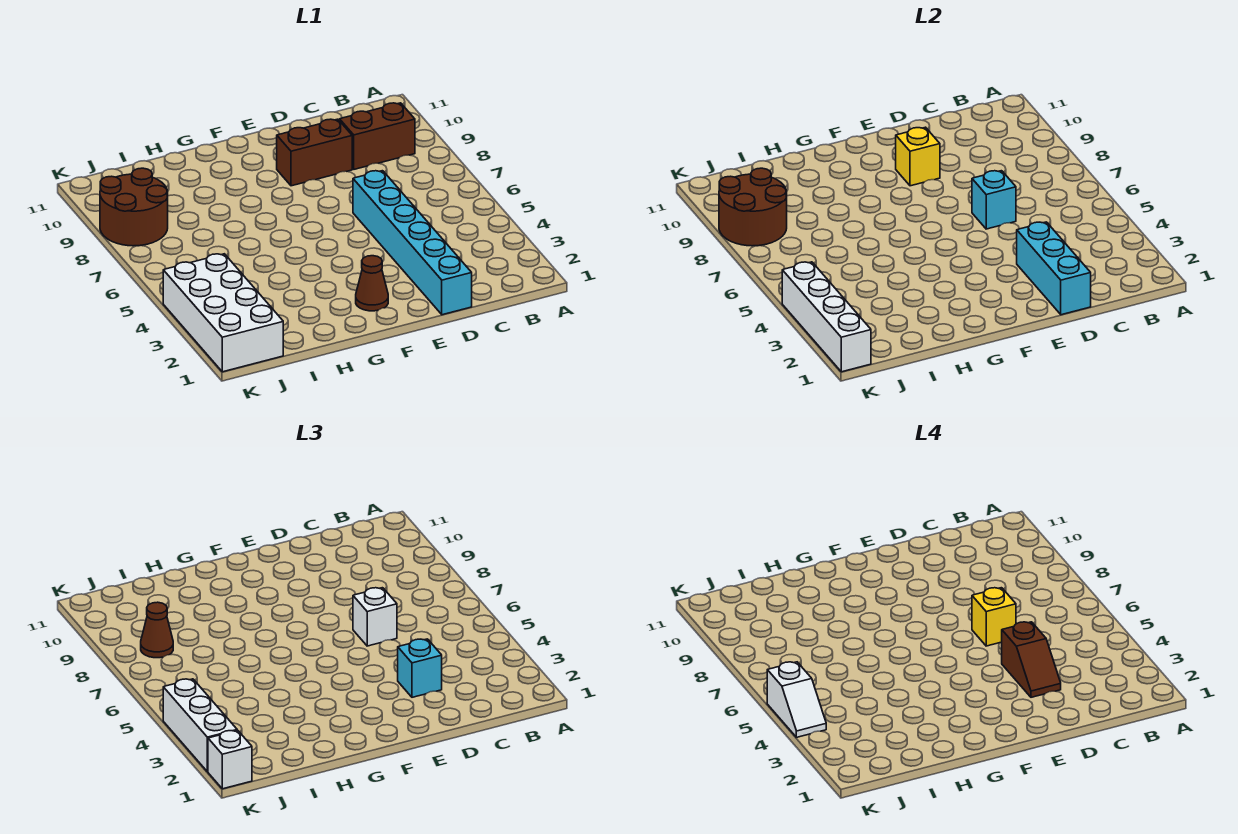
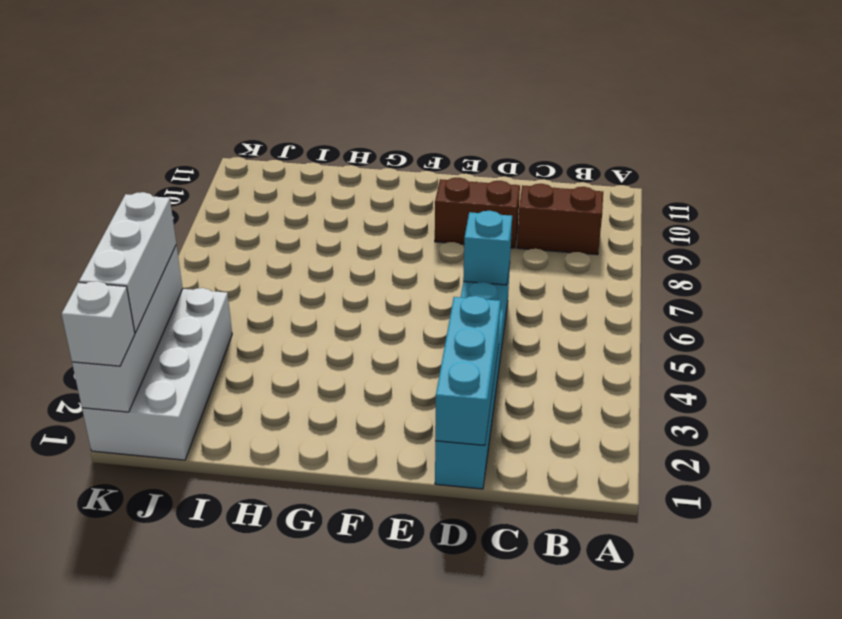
none -> brown 1x1 cone [356,256,388,311]
none -> brown 2x2 round brick [100,168,168,246]
none -> yellow 1x1 brick [896,127,940,186]

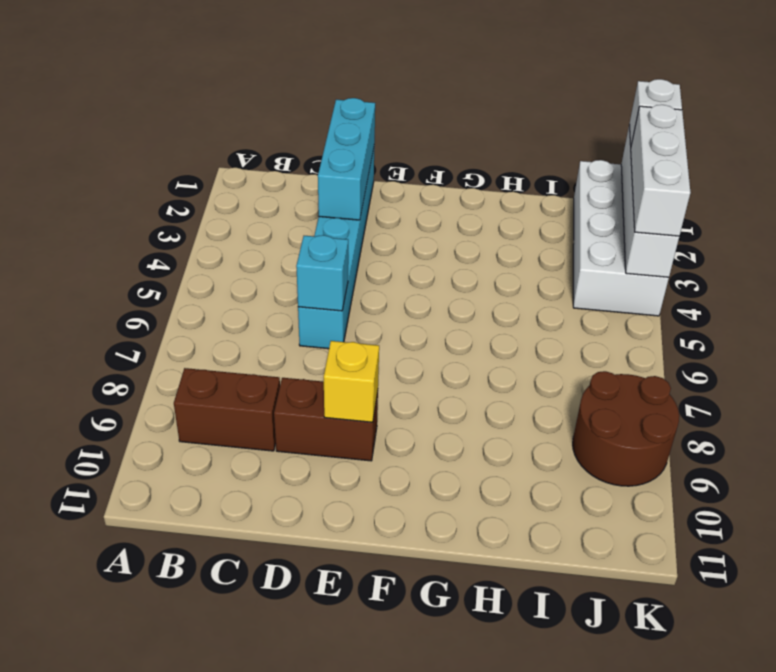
none -> brown 1x1 cone [356,256,388,311]
none -> brown 2x2 round brick [719,168,787,246]
none -> cyan 1x1 brick [398,639,442,697]

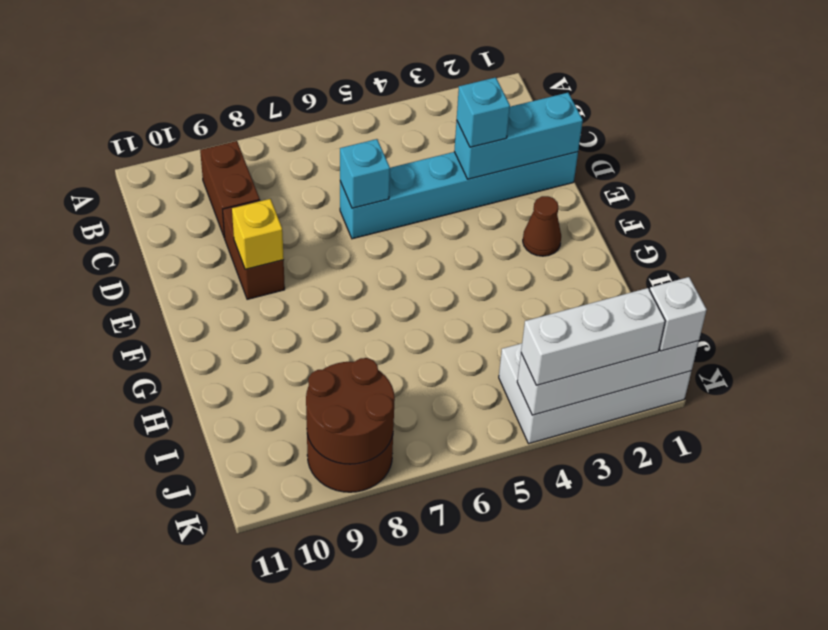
none -> white 1x1 brick [353,588,397,646]
none -> brown 1x1 cone [141,602,173,658]
none -> brown 1x2 slope [1002,622,1061,697]

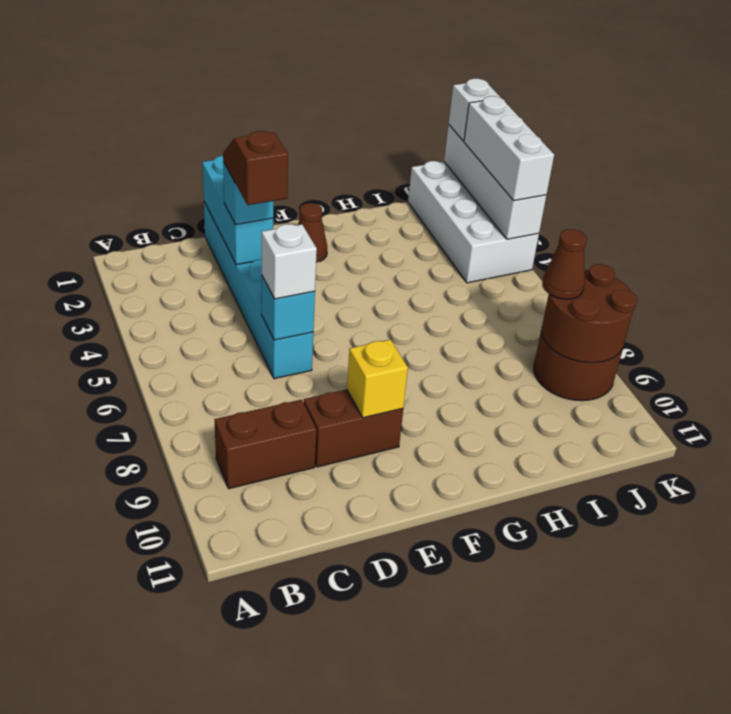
none -> yellow 1x1 brick [972,588,1016,646]
none -> white 1x2 slope [767,662,826,737]

